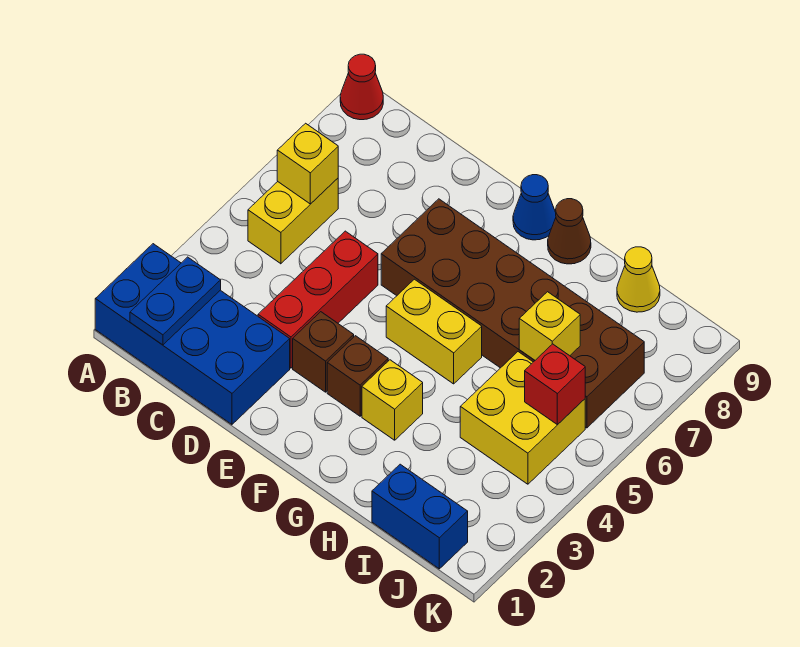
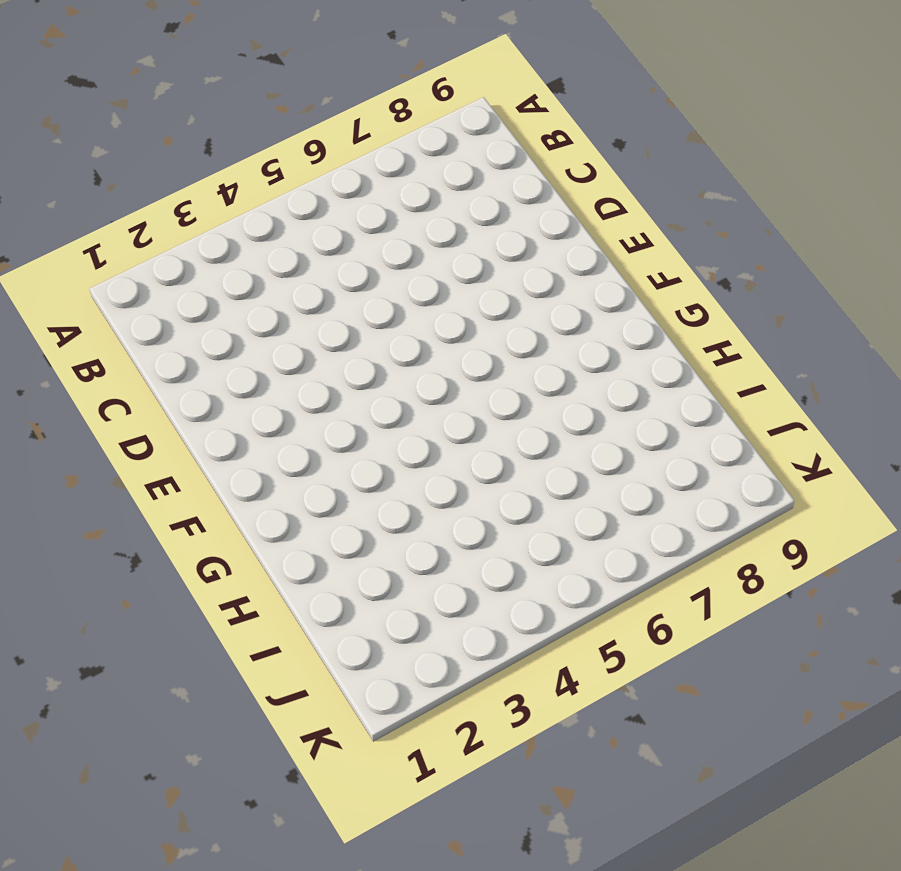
none -> blue 2x4 brick [95,244,290,424]
none -> red 1x1 cone [340,54,383,120]
none -> yellow 1x2 brick [248,178,338,264]

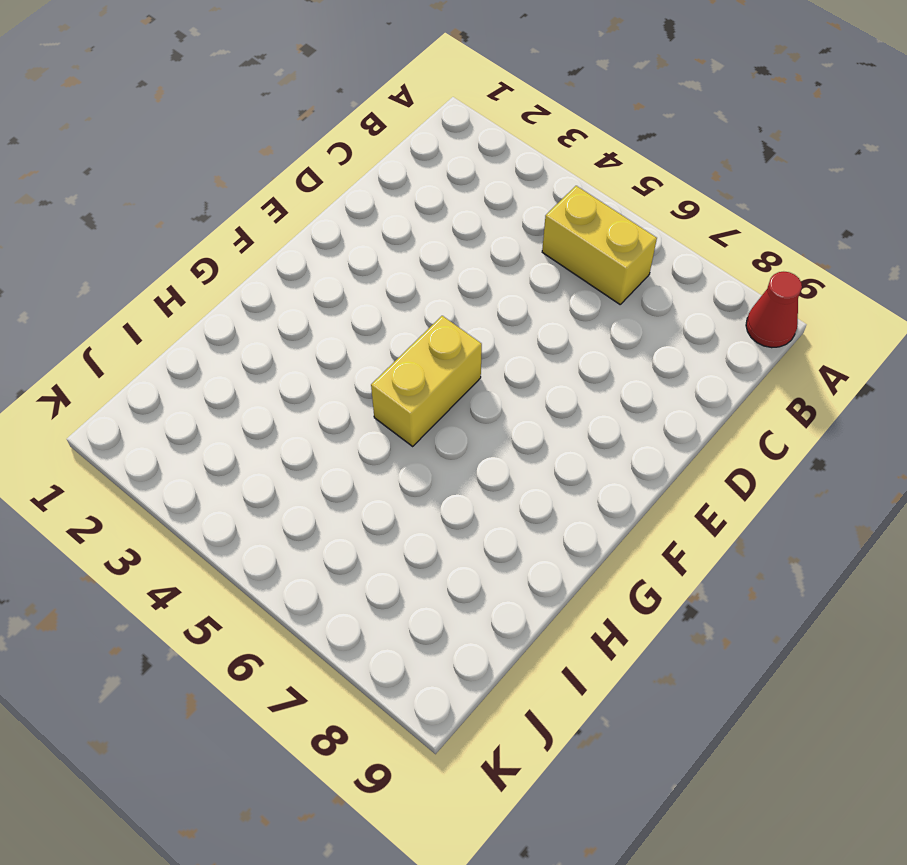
none -> blue 2x4 brick [95,244,290,424]
none -> red 1x3 brick [258,231,378,368]
none -> brown 1x1 brick [293,312,354,392]

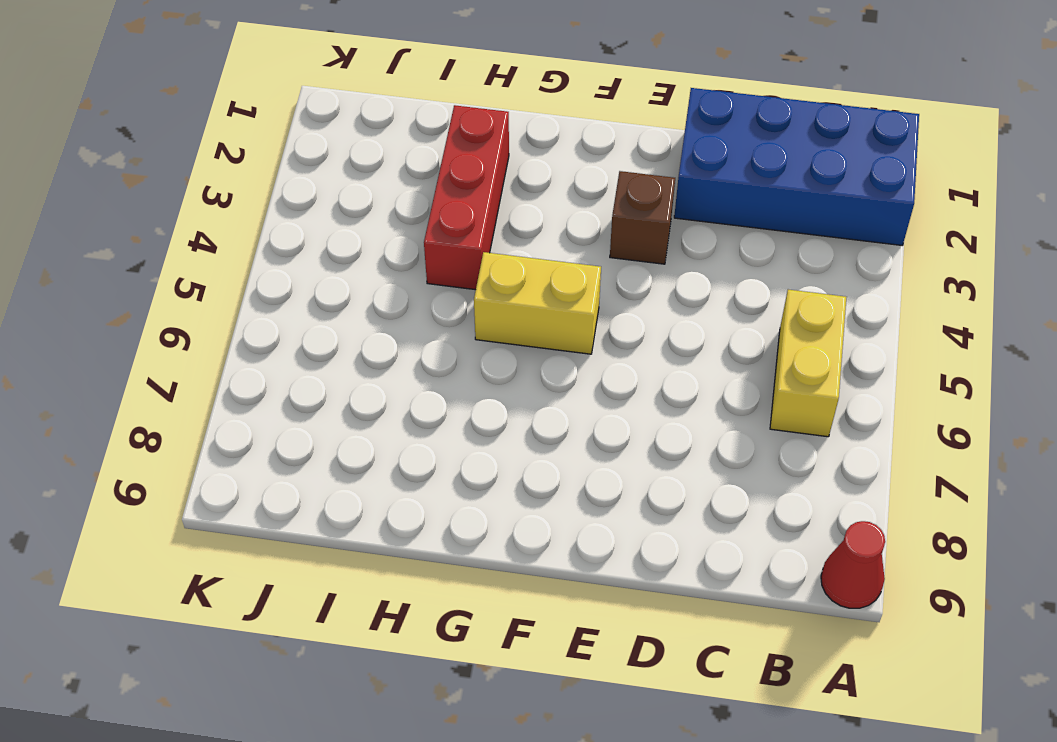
red 1x3 brick [424,105,509,290] -> red 1x3 brick moved to [258,231,378,368]
none -> brown 2x6 brick [381,199,644,428]
none -> brown 1x1 brick [327,336,388,416]
none -> blue 1x1 cone [513,175,556,240]

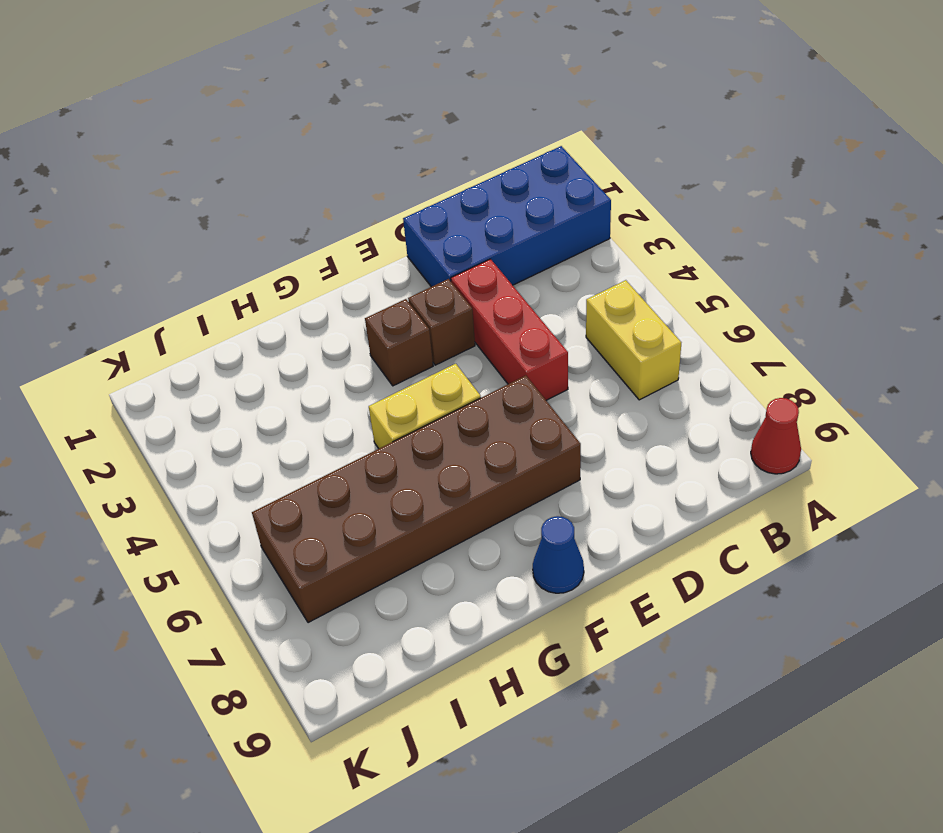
none -> yellow 1x1 brick [362,360,423,440]
none -> brown 1x1 cone [548,199,591,264]
none -> blue 1x2 brick [372,464,468,569]

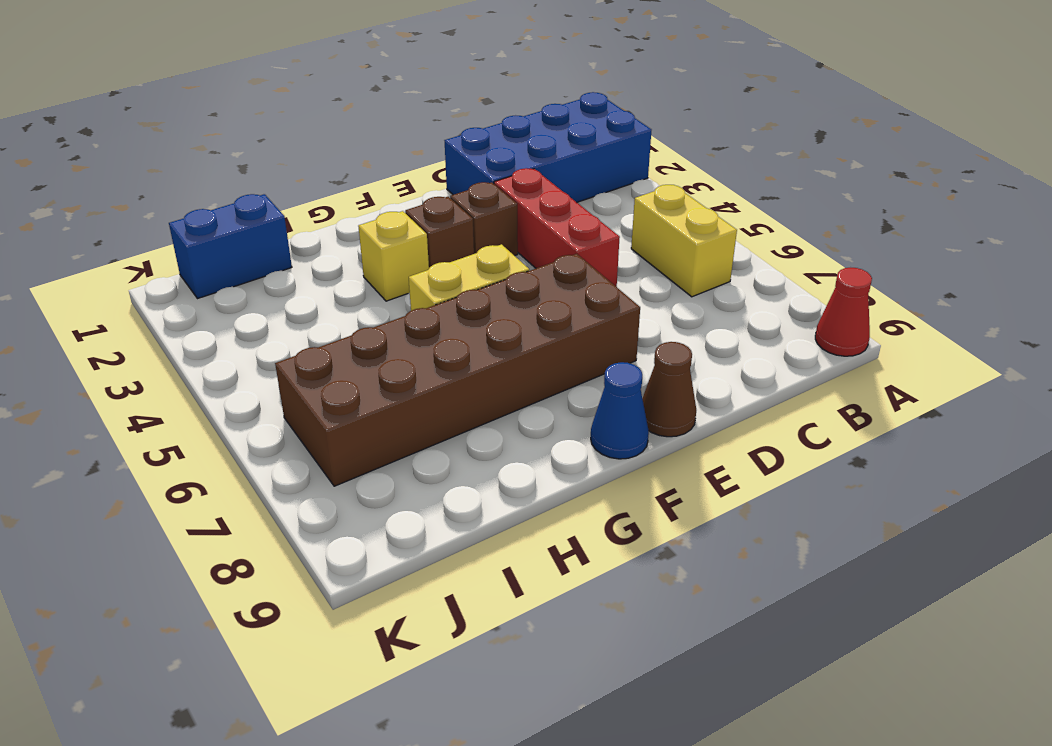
brown 1x1 cone [642,342,696,437] -> brown 1x1 cone moved to [548,199,591,264]
none -> yellow 2x2 brick [460,352,585,484]
none -> yellow 1x1 cone [617,247,660,312]
none -> blue 1x2 plate [130,257,221,345]

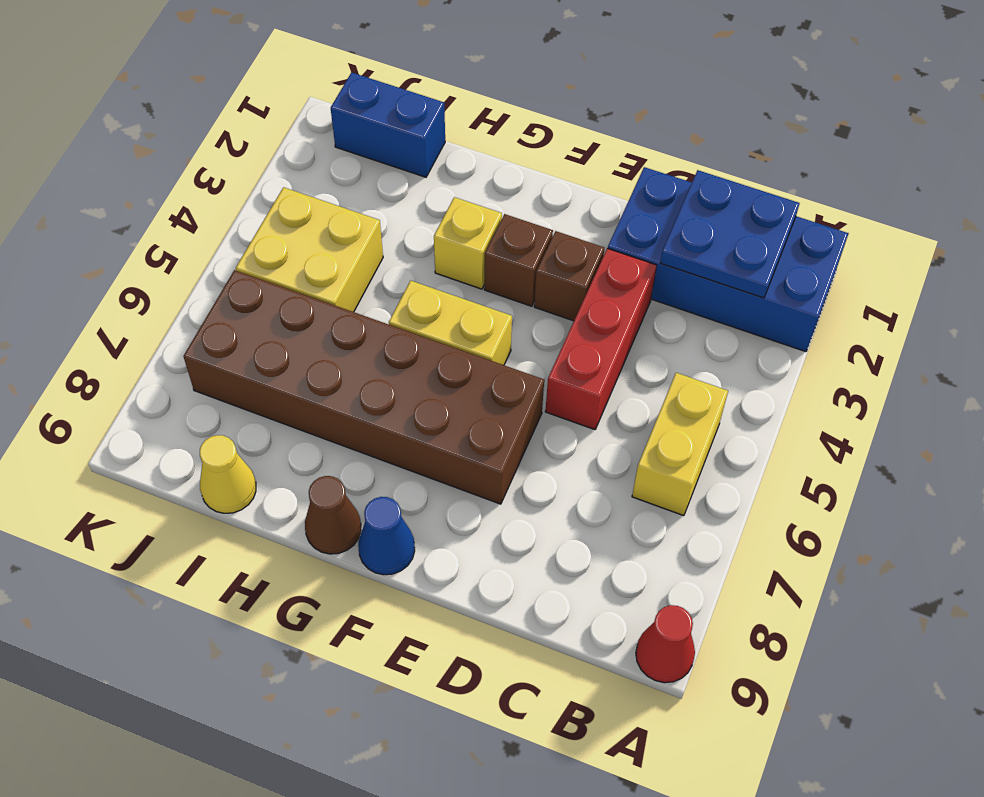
blue 2x2 plate [660,170,800,298] -> blue 1x2 plate [130,257,221,345]
none -> yellow 1x1 brick [277,123,338,204]
none -> yellow 1x1 brick [519,292,580,360]
none -> red 1x1 brick [525,344,585,425]

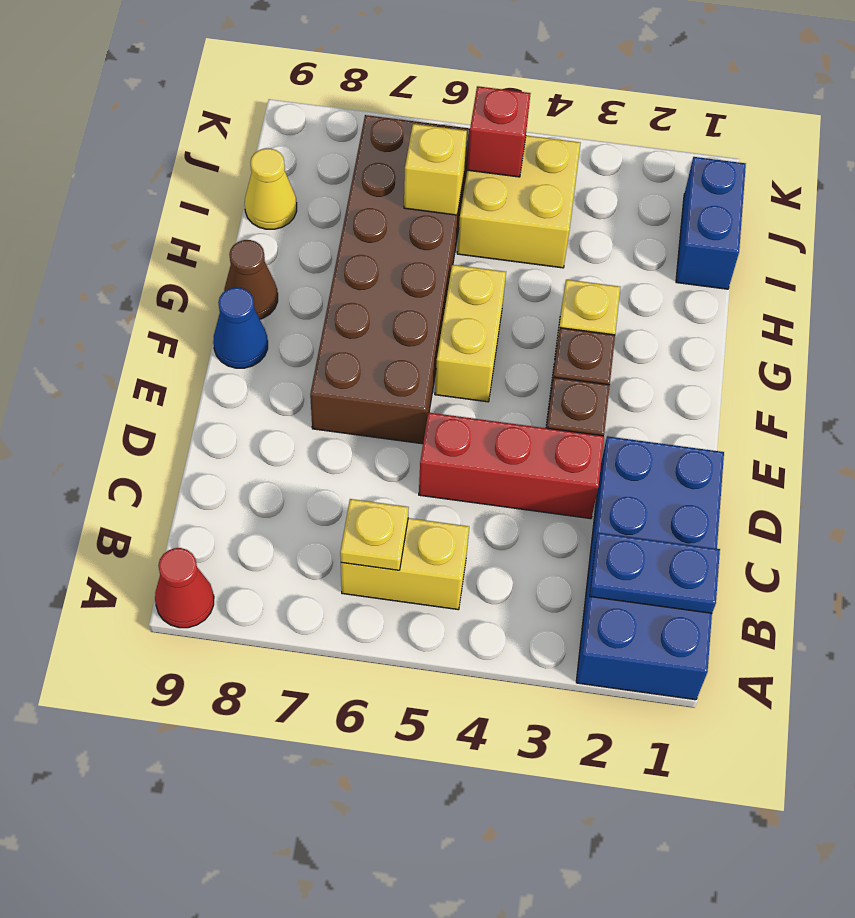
yellow 1x1 plate [340,499,409,570] -> yellow 1x1 brick [277,123,338,204]

